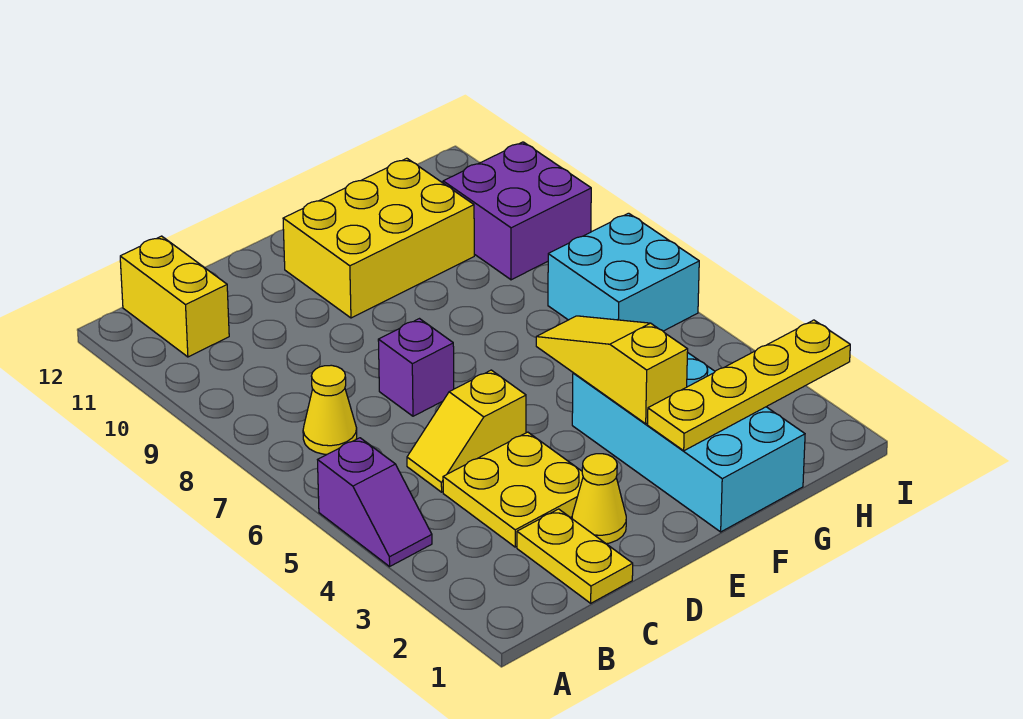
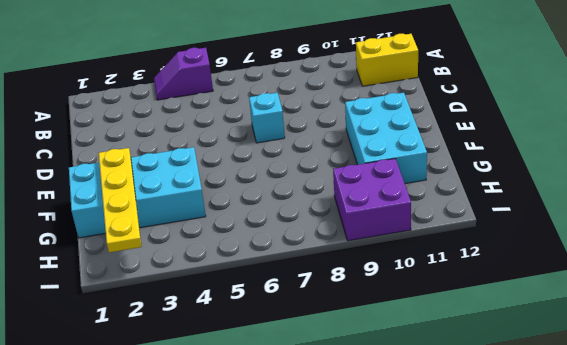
cyan 1x1 brick [249,93,285,143] -> purple 1x1 brick [378,319,454,416]
cyan 2x3 brick [345,93,427,184] -> yellow 2x3 brick [283,158,474,318]
none -> yellow 1x1 cone [303,365,357,454]
none -> yellow 1x2 plate [517,509,633,603]
none -> yellow 2x2 plate [443,432,583,547]

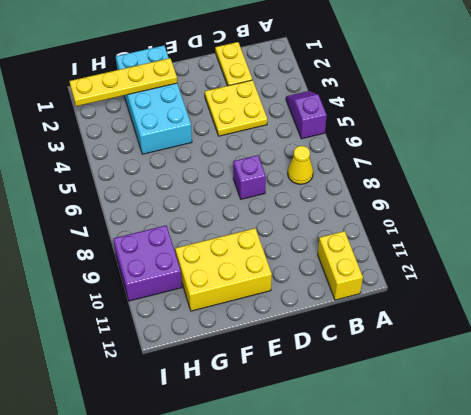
none -> yellow 1x2 slope [407,370,526,492]
none -> yellow 1x1 cone [572,454,626,544]
none -> cyan 2x2 brick [548,213,699,331]

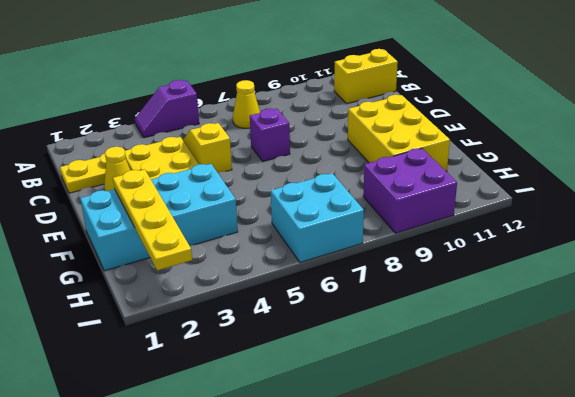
none -> yellow 1x3 slope [536,316,688,424]

